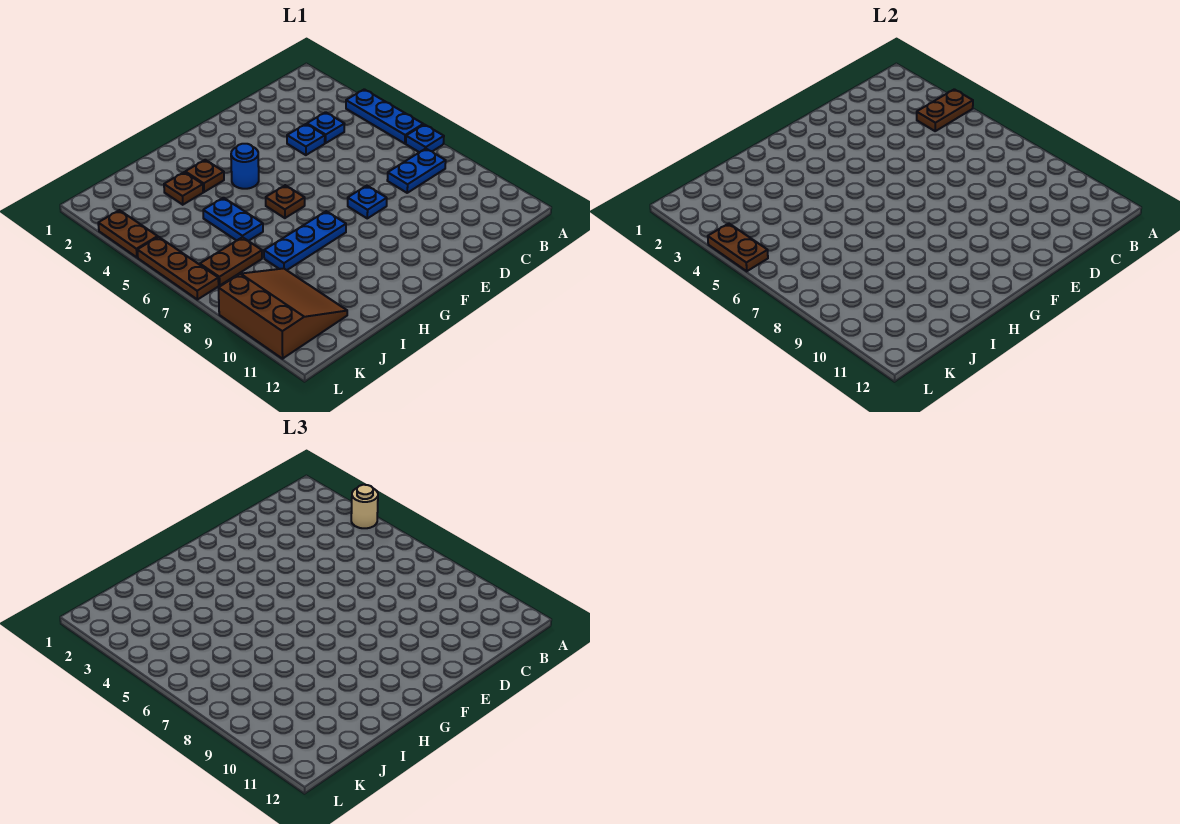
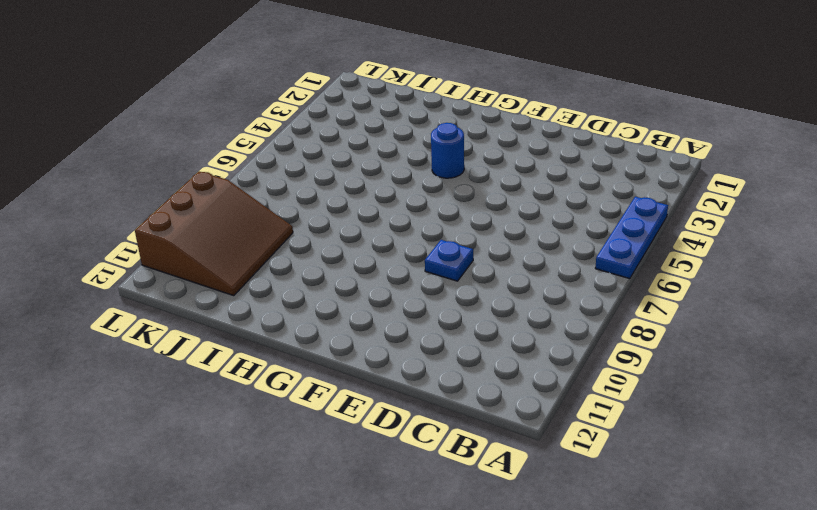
none -> blue 1x1 plate [406,124,444,152]
none -> blue 1x2 plate [387,149,446,193]
none -> blue 1x1 plate [307,112,344,143]

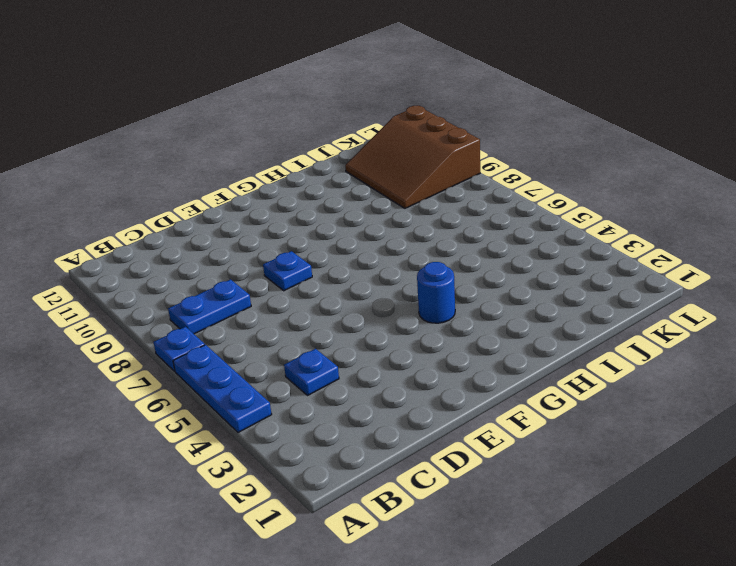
none -> blue 1x1 plate [287,124,325,155]
none -> brown 1x1 plate [266,185,305,218]
none -> blue 1x3 plate [264,211,346,270]

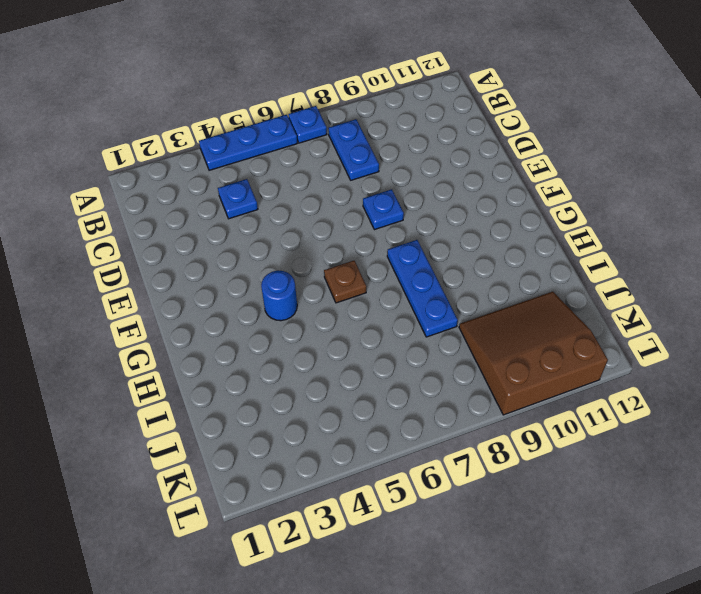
none -> blue 1x1 plate [287,124,325,155]
none -> brown 1x1 plate [185,160,224,192]
none -> brown 1x1 plate [164,172,203,205]

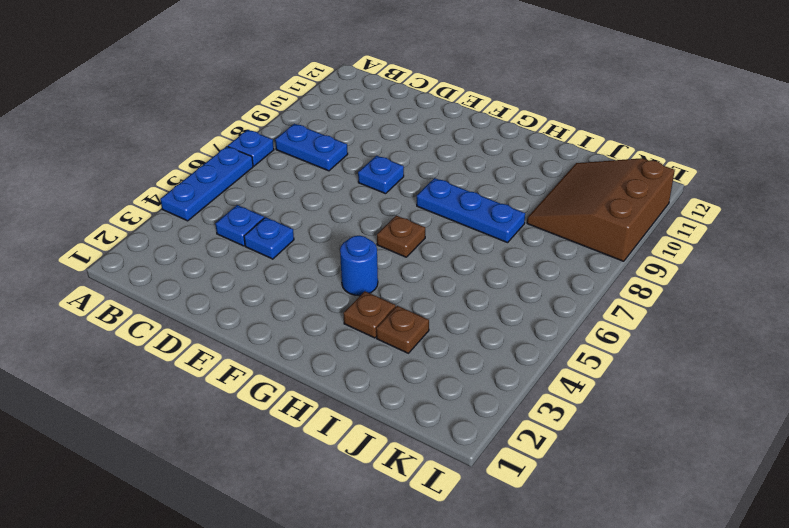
none -> blue 1x2 plate [203,198,263,241]
none -> brown 1x2 plate [200,237,262,285]
none -> brown 1x2 plate [98,210,158,257]

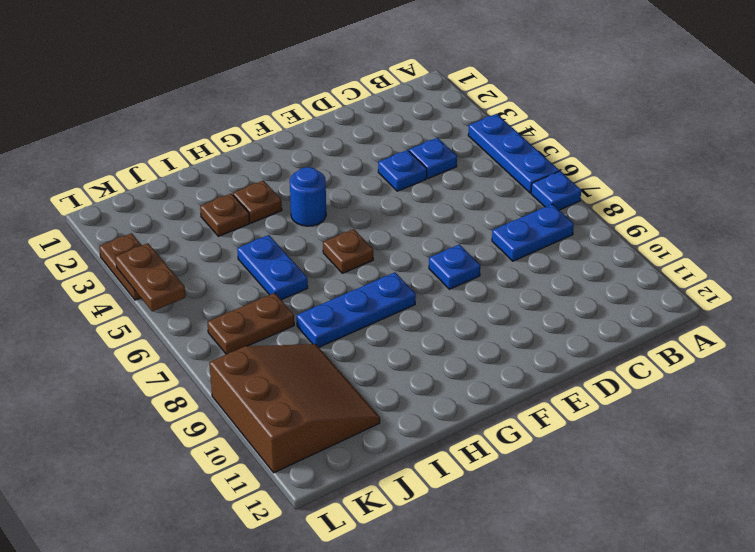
none -> brown 1x3 plate [137,237,219,300]
none -> brown 1x2 plate [917,89,973,131]
none -> tan 1x1 round brick [351,485,378,528]

